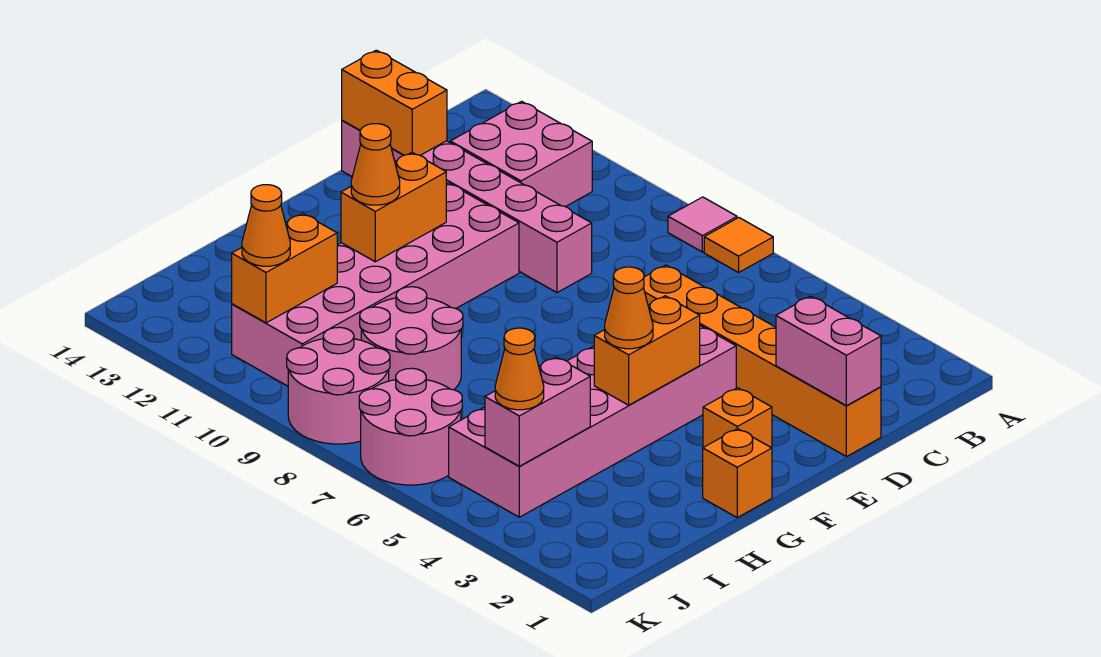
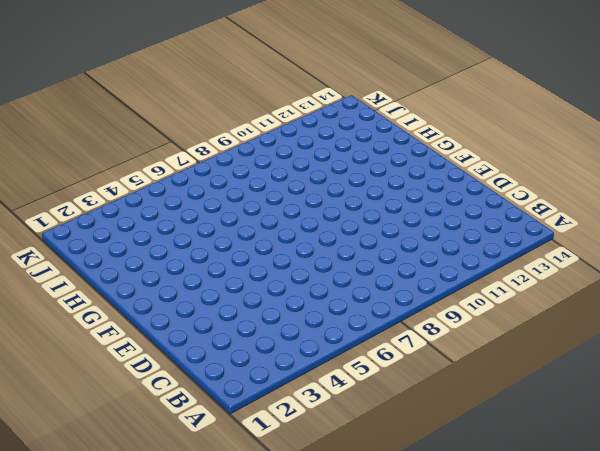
none -> orange 1x1 tile [704,218,773,272]
none -> pink 1x1 tile [668,197,737,252]
none -> pink 2x2 brick [450,101,592,207]

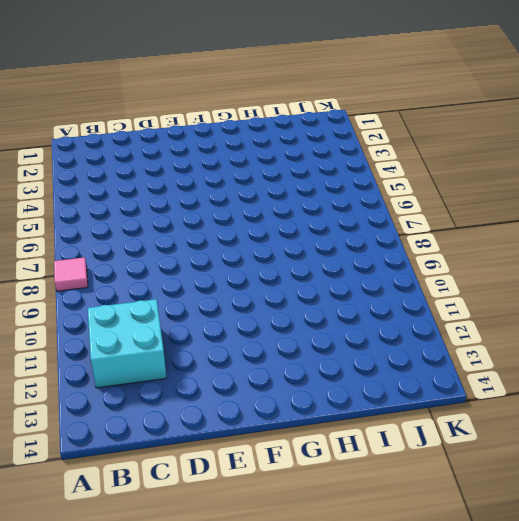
cyan 2x2 brick [88,299,166,388] -> pink 2x2 brick [450,101,592,207]
none -> orange 1x1 tile [704,218,773,272]
none -> orange 1x6 brick [644,265,881,457]
none -> pink 1x6 brick [342,120,592,293]

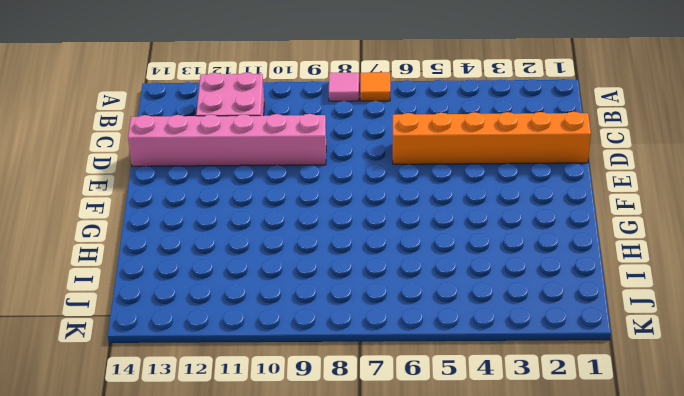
none -> pink 2x6 brick [449,326,736,517]
none -> pink 2x6 brick [232,183,519,386]
none -> orange 1x1 brick [703,388,772,448]

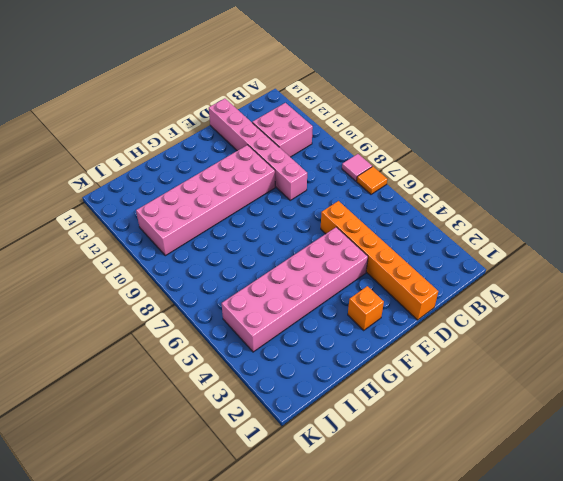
none -> orange 1x1 brick [703,429,772,517]
none -> pink 2x2 round brick [360,287,463,390]
none -> pink 2x2 round brick [359,368,462,485]

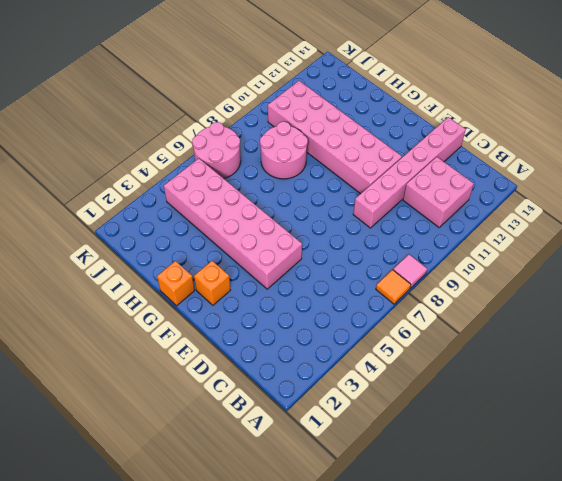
none -> orange 1x6 brick [644,265,881,457]
none -> pink 2x2 round brick [287,327,390,444]
none -> pink 1x2 brick [776,296,881,406]

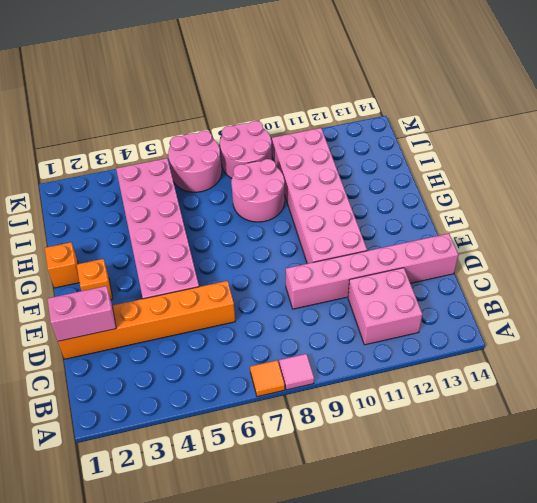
none -> orange 1x2 brick [342,50,447,155]
none -> orange 1x2 brick [594,296,700,405]
none -> orange 1x2 brick [341,153,446,262]

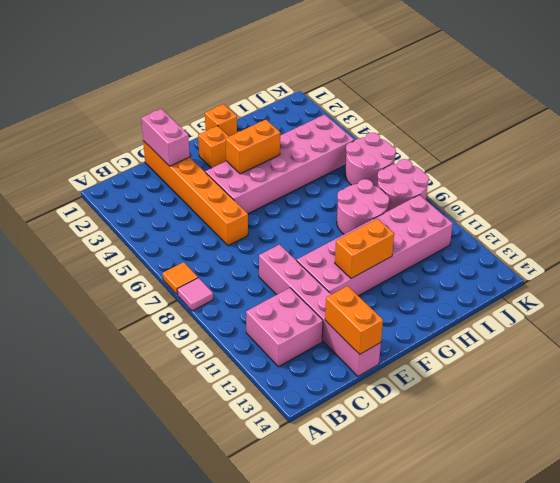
none -> pink 1x2 brick [485,357,590,466]
none -> orange 1x2 brick [232,213,337,323]
none -> orange 1x1 cone [605,267,653,349]

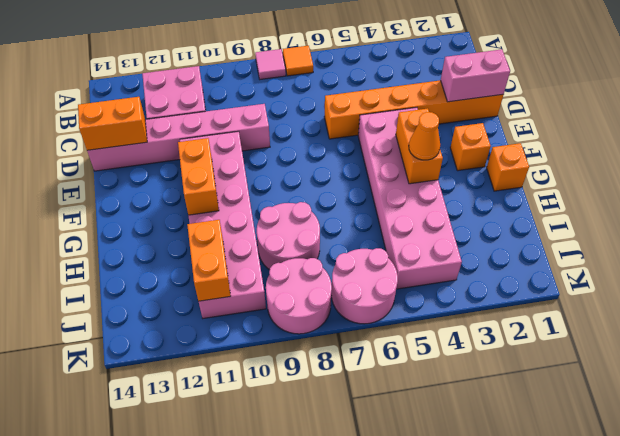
none -> pink 1x2 brick [485,357,590,466]
none -> orange 1x1 cone [351,124,400,205]
none -> orange 1x1 cone [495,328,544,410]

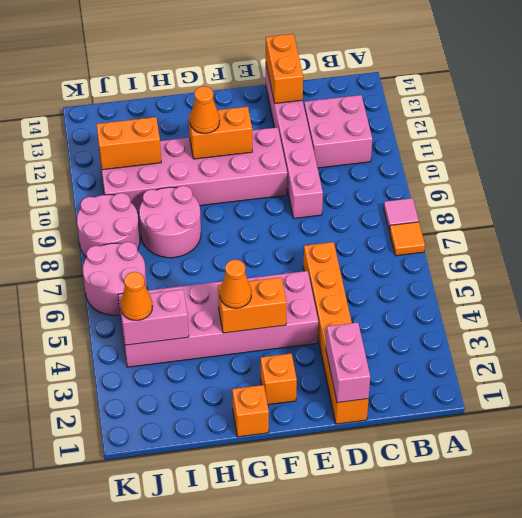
none -> orange 1x1 cone [242,185,290,266]

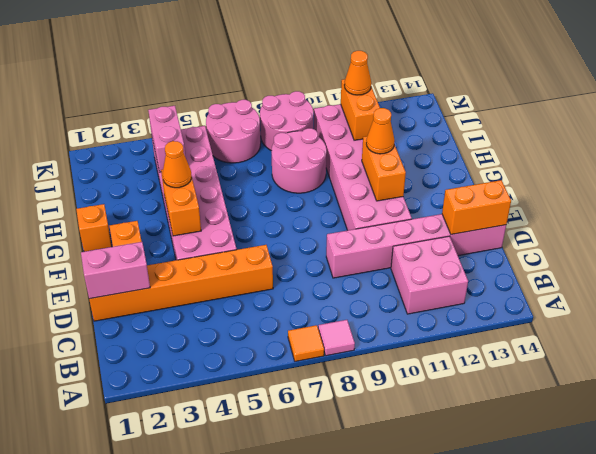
none -> orange 1x1 cone [495,328,544,410]

